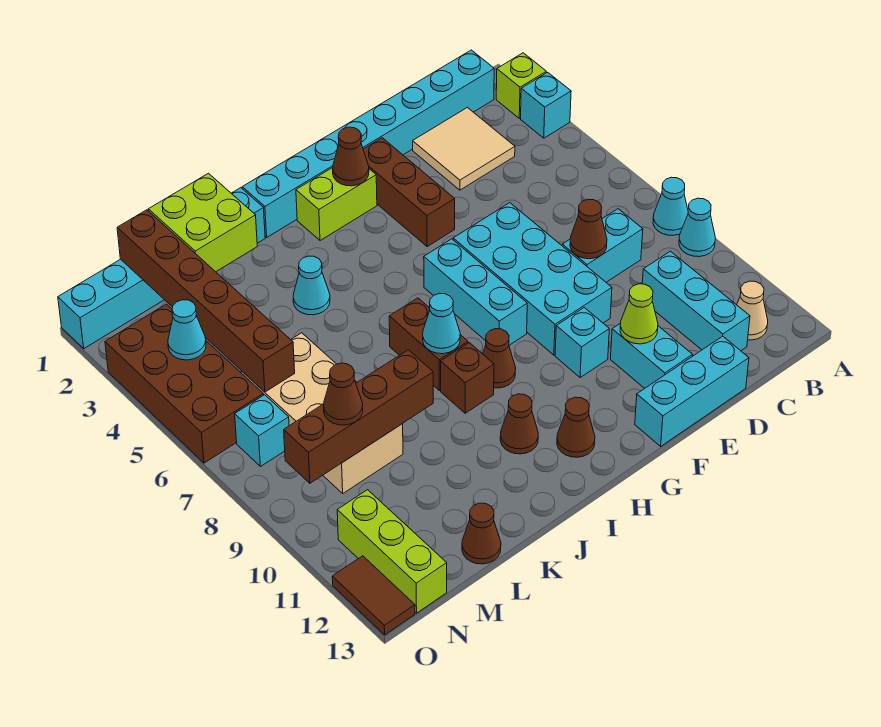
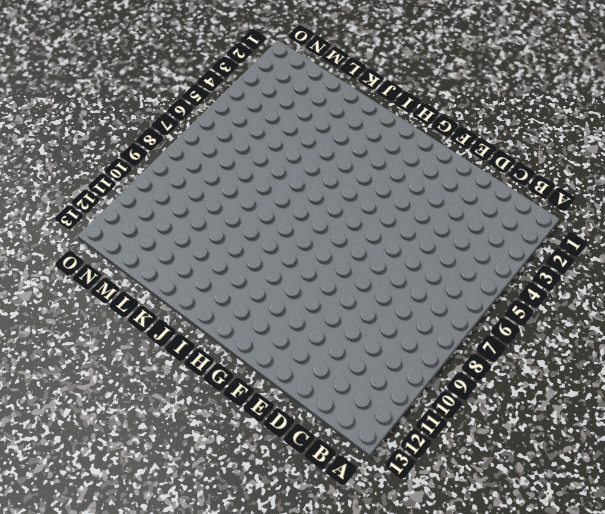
none -> lime 1x1 brick [496,53,546,118]
none -> cyan 1x1 brick [521,72,571,138]
none -> cyan 1x1 cone [653,177,688,235]
none -> cyan 1x1 cone [679,198,715,257]

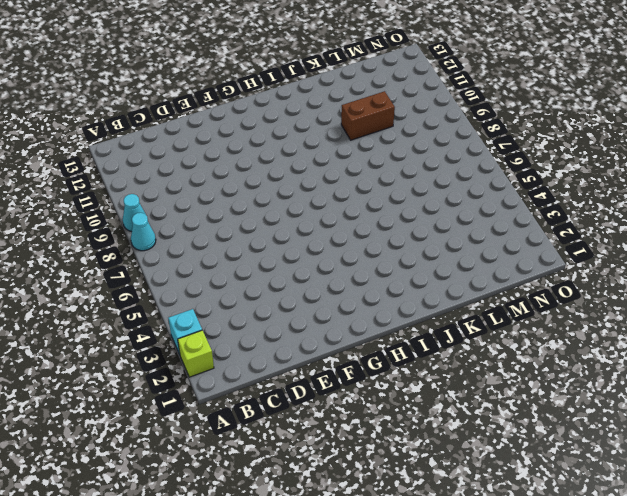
brown 1x2 brick [341,91,395,140] -> brown 1x2 brick turned to [389,298,468,390]
none -> cyan 1x8 brick [242,50,494,237]
none -> tan 1x1 cone [737,281,768,340]
none -> tan 2x2 tile [413,108,515,190]
none -> cyan 1x2 brick [562,209,643,282]

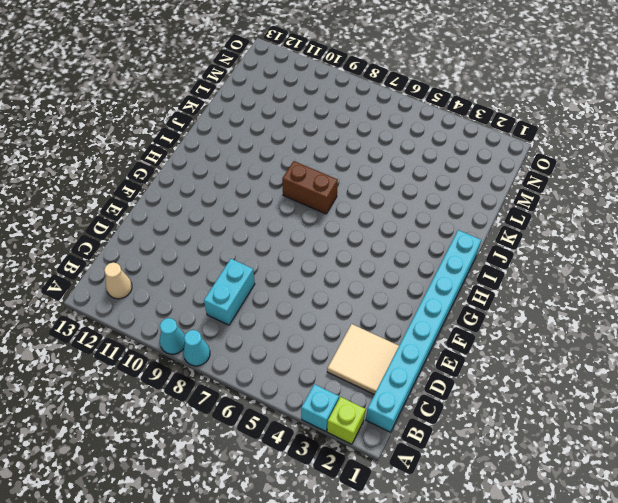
none -> cyan 1x3 brick [642,251,750,351]
none -> cyan 1x3 brick [635,336,749,446]
none -> cyan 2x4 brick [453,203,612,355]
none -> cyan 1x2 brick [610,323,693,388]

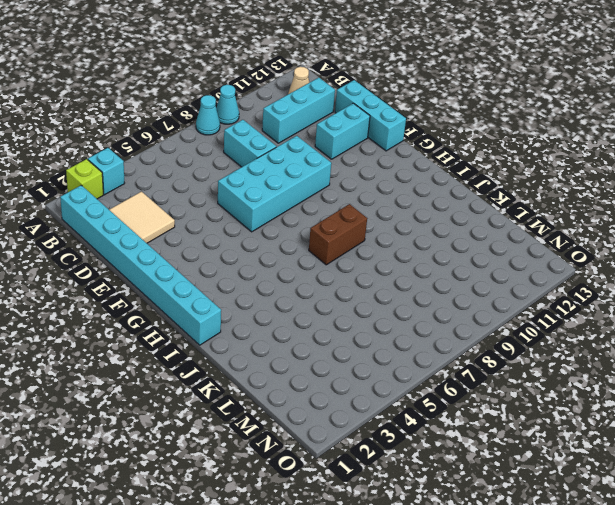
none -> brown 1x3 brick [363,138,455,247]
none -> cyan 1x1 brick [555,308,609,378]
none -> lime 1x2 brick [296,168,377,241]
none -> cyan 1x3 brick [424,239,527,345]

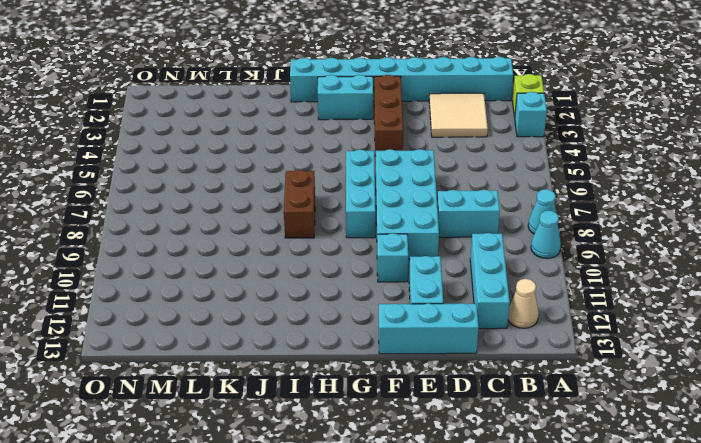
cyan 1x2 brick [318,75,373,120] -> lime 1x2 brick [296,168,377,241]
none -> brown 1x1 cone [483,329,516,388]
none -> brown 1x1 cone [557,397,595,457]
none -> brown 1x1 brick [441,343,494,413]
none -> brown 1x1 cone [500,394,538,454]

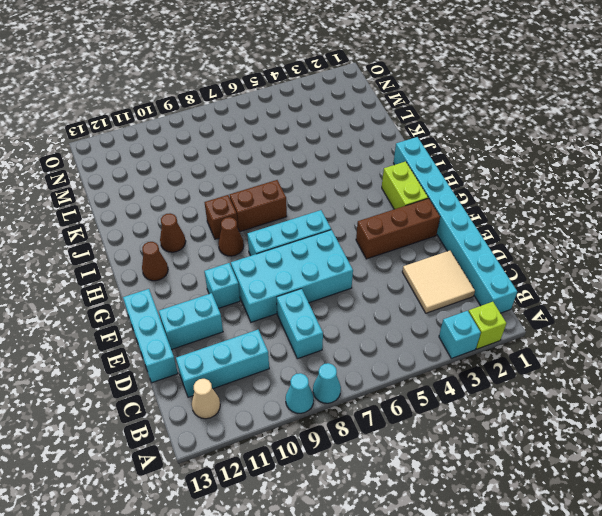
none -> cyan 1x6 brick [58,188,265,348]
none -> cyan 1x1 cone [293,256,330,315]
none -> tan 2x4 brick [241,333,403,493]
none -> brown 1x1 cone [462,503,501,564]

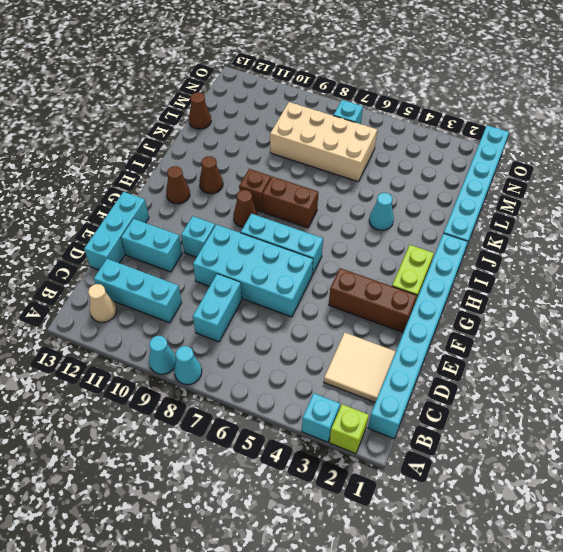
none -> brown 2x4 brick [105,304,264,463]
none -> lime 1x3 brick [337,490,447,613]
none -> brown 1x2 tile [332,556,415,635]
none -> brown 1x1 cone [570,199,607,259]

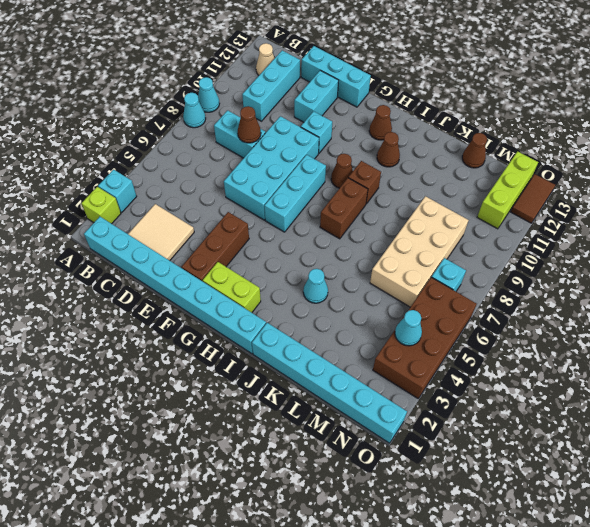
none -> lime 1x1 cone [620,284,658,344]
none -> brown 1x1 cone [333,127,369,186]
none -> cyan 1x1 cone [423,293,460,354]
none -> lime 2x2 brick [148,173,257,272]

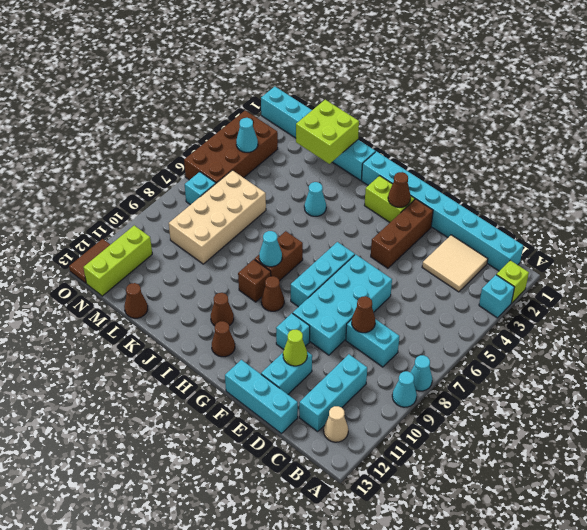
none -> brown 1x4 brick [284,350,433,483]
none -> brown 1x6 brick [117,210,295,392]
none -> brown 1x1 cone [323,363,363,425]

